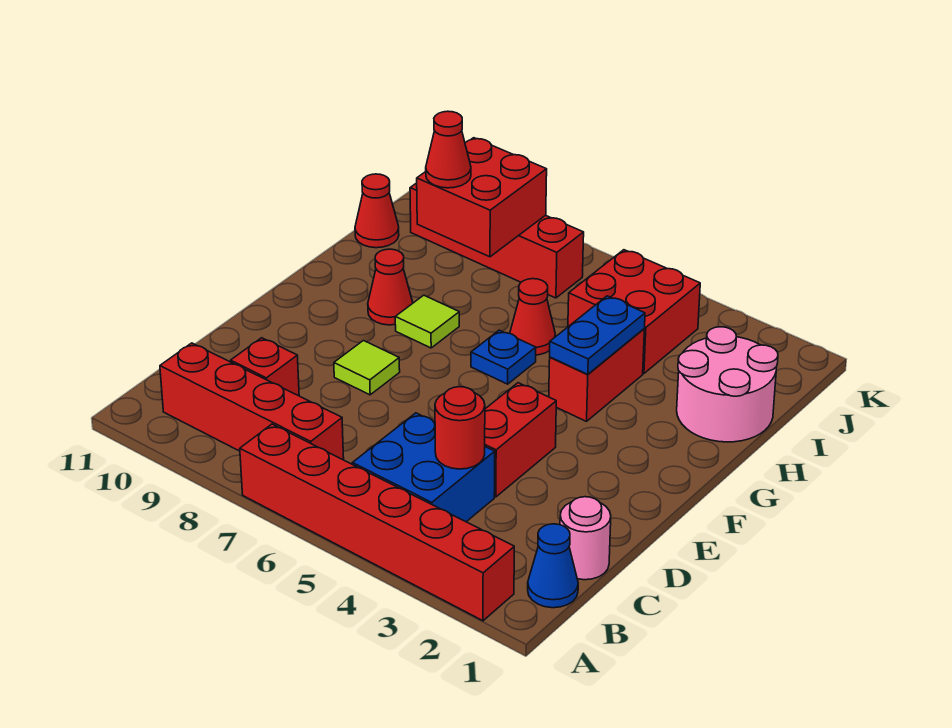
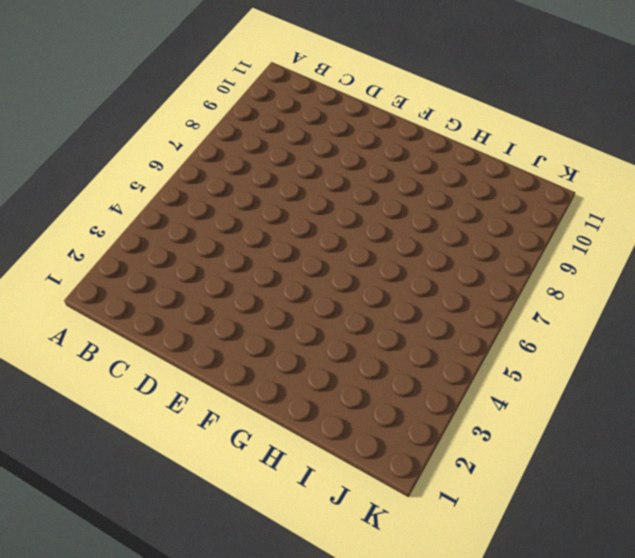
none -> red 1x6 brick [240,424,514,621]
none -> blue 1x1 cone [528,524,578,608]
none -> blue 2x2 brick [352,413,495,522]

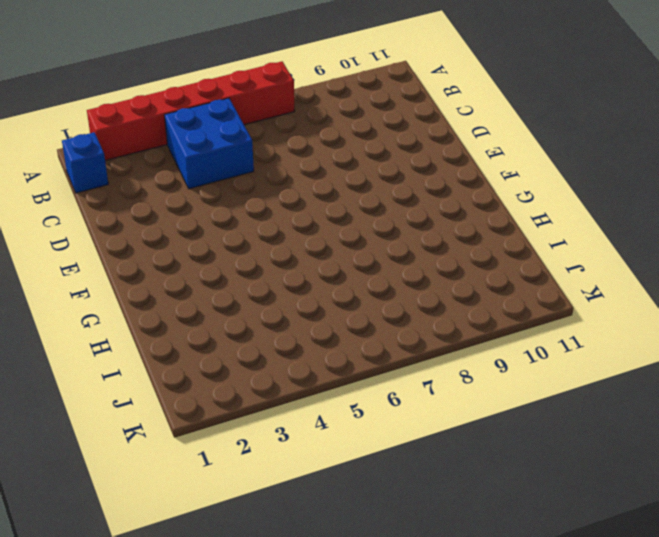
blue 1x1 brick [62,132,108,193] -> blue 1x1 cone [528,524,578,608]
none -> red 1x4 brick [160,343,344,460]
none -> pink 1x1 round brick [560,497,611,580]
none -> red 1x1 brick [231,338,299,396]

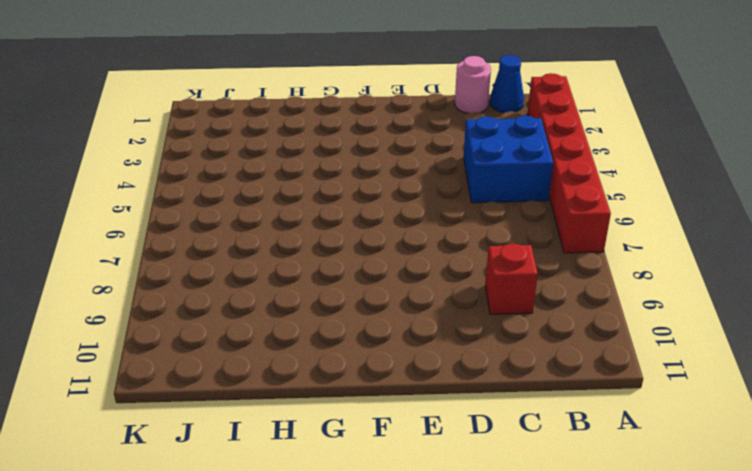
none -> red 1x4 brick [160,343,344,460]
none -> red 1x2 brick [485,383,556,497]
none -> lime 1x1 tile [334,341,400,395]

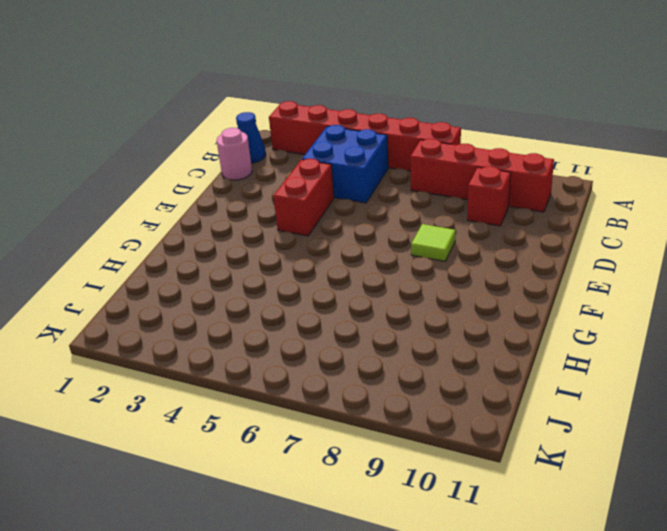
none -> red 1x2 brick [549,329,644,421]
none -> blue 1x1 plate [471,330,536,384]
none -> lime 1x1 tile [395,295,459,348]

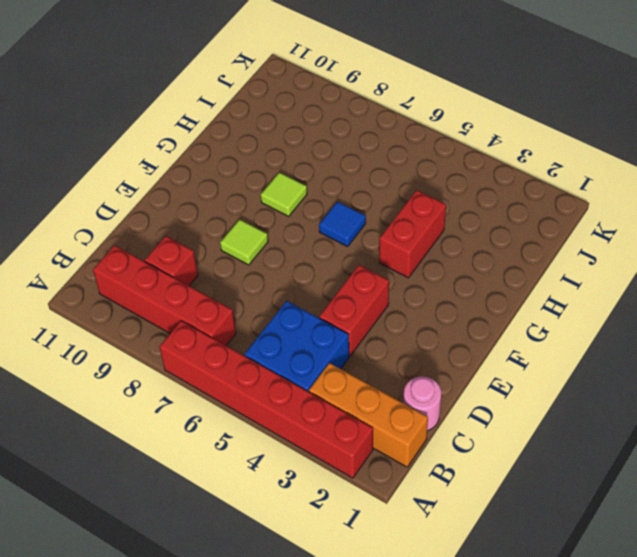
orange 1x3 brick [309,363,428,467] -> blue 1x1 cone [528,524,578,608]
blue 1x1 tile [319,202,366,247] -> blue 1x1 plate [471,330,536,384]
none -> red 1x1 cone [368,249,413,325]
none -> pink 2x2 round brick [677,327,778,442]
none -> red 1x1 cone [510,279,555,355]

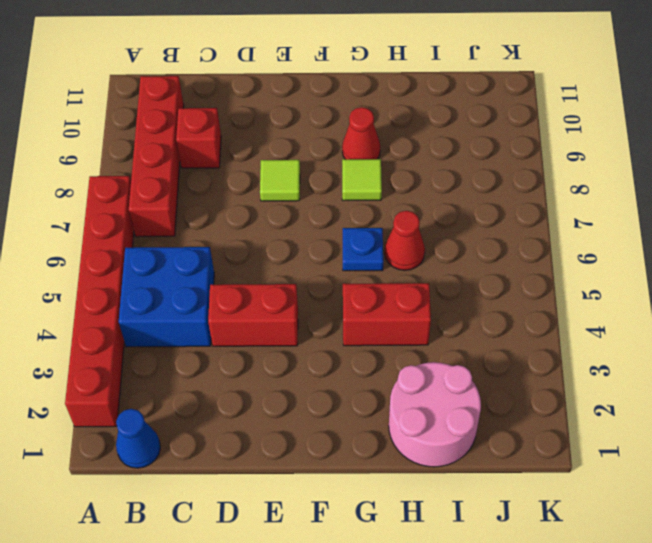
none -> pink 1x1 round brick [560,497,611,580]
none -> red 2x2 brick [568,250,700,374]
none -> red 1x1 cone [355,174,399,248]

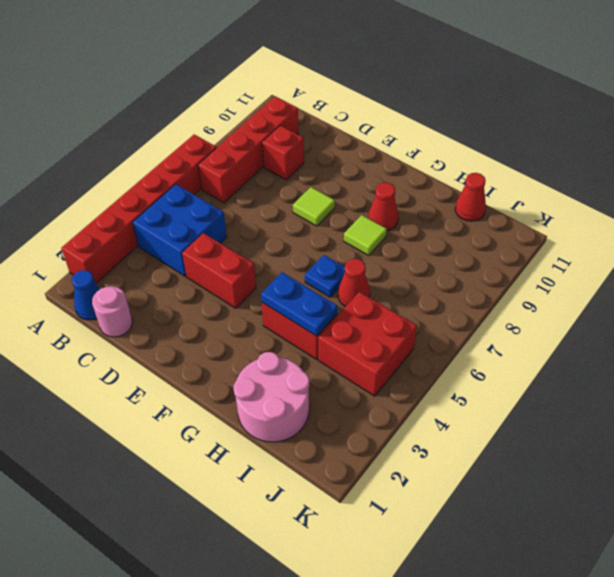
none -> red 1x4 brick [410,183,584,298]
none -> red 1x1 round brick [435,387,485,469]
none -> red 2x2 brick [417,138,547,257]

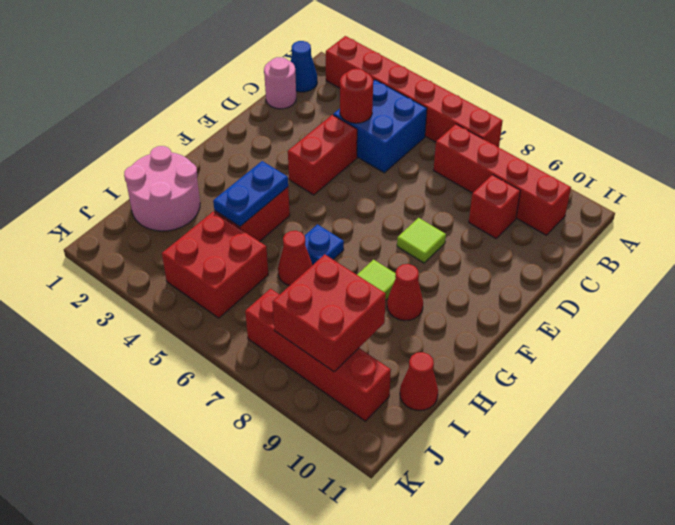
none -> red 1x1 cone [426,111,471,188]

